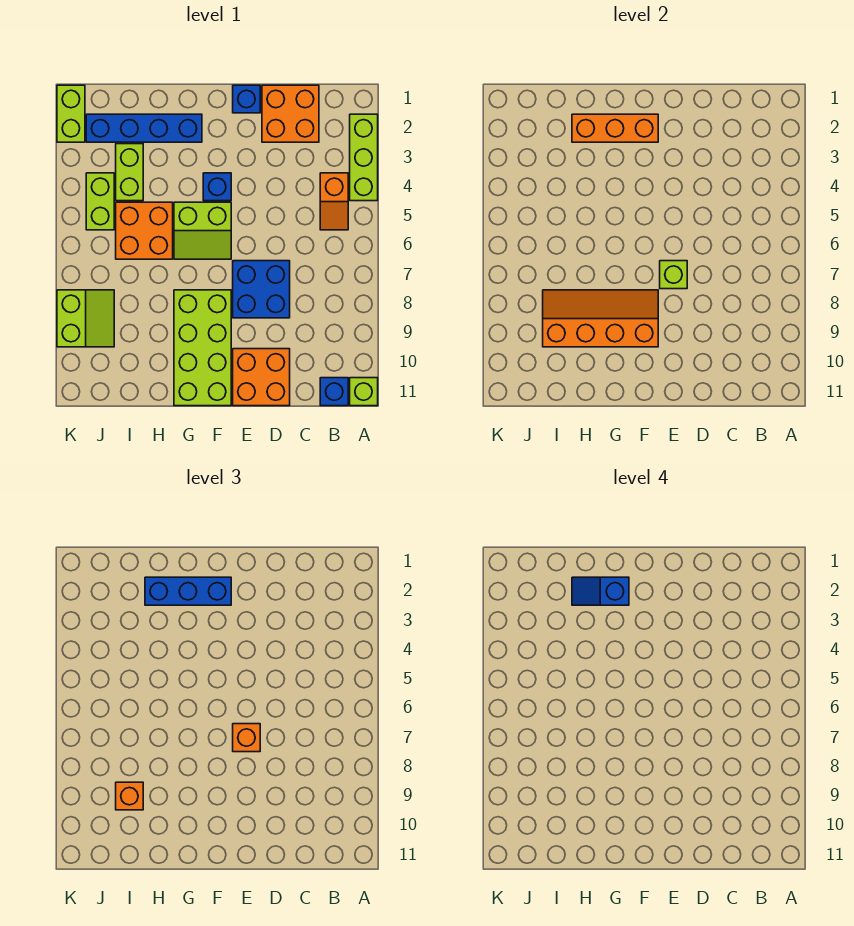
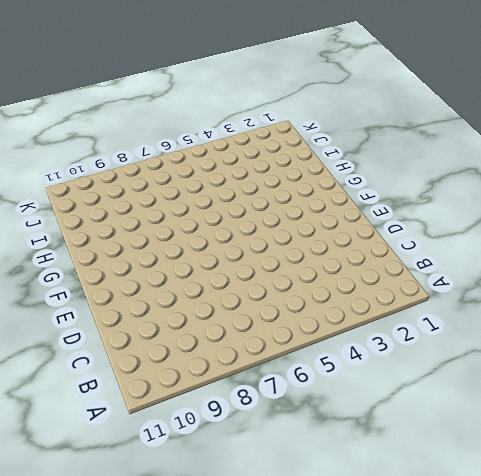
none -> lime 1x3 brick [350,114,378,201]
none -> lime 1x1 brick [350,378,378,406]
none -> orange 1x2 slope [320,173,348,230]

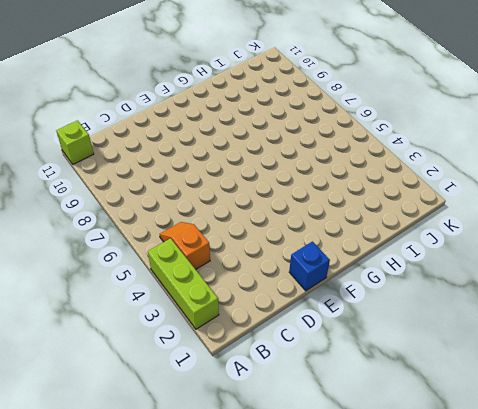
none -> blue 1x1 brick [320,378,348,406]
none -> orange 2x2 brick [262,85,319,142]
none -> blue 2x2 brick [233,261,290,318]

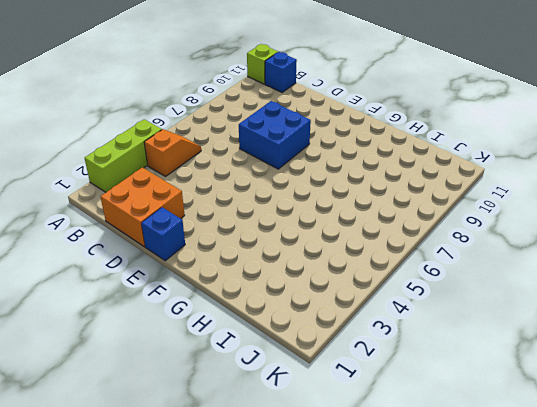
none -> orange 2x2 brick [233,349,290,406]
none -> blue 1x1 brick [203,173,231,201]
none -> lime 2x2 slope [174,202,231,259]

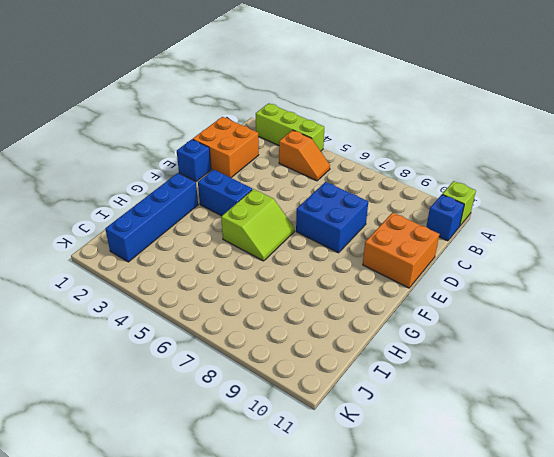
blue 1x2 brick [198,170,252,216] -> blue 1x1 brick [203,173,231,201]
none -> lime 2x4 brick [174,290,231,406]
none -> orange 2x2 brick [116,202,173,259]
none -> lime 1x2 brick [116,144,143,201]

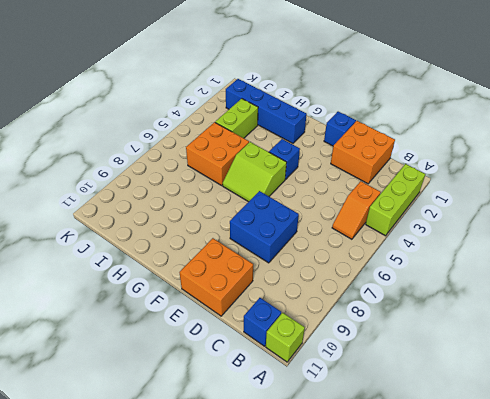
none -> lime 2x4 brick [174,290,231,406]
none -> lime 1x2 brick [86,173,114,230]
none -> lime 2x2 slope [57,290,114,347]

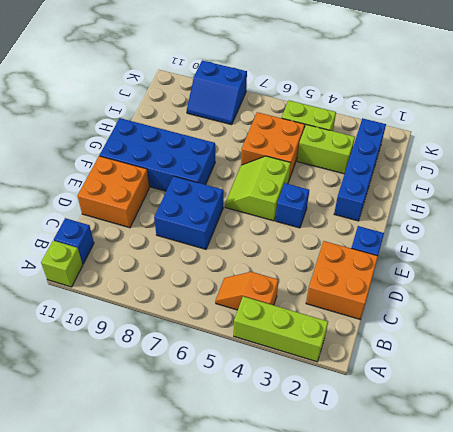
blue 2x4 brick [100,118,215,191] -> lime 2x4 brick [174,290,231,406]
blue 2x2 slope [187,60,247,125] -> lime 2x2 slope [57,290,114,347]
none -> lime 1x2 brick [57,85,85,142]
none -> lime 1x1 brick [660,261,687,289]
none -> orange 1x3 brick [572,114,658,142]

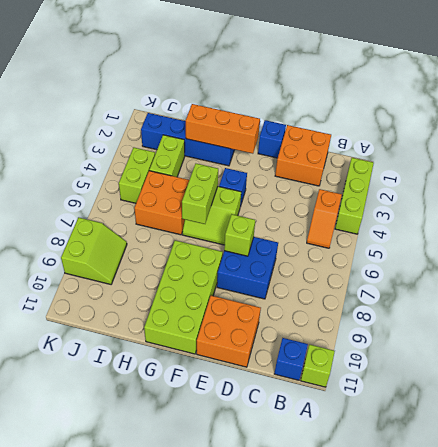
lime 1x2 brick [182,164,218,224] -> lime 1x2 brick moved to [57,85,85,142]
none -> orange 2x4 slope [543,290,658,347]
none -> orange 1x1 brick [233,724,260,752]
none -> blue 1x3 brick [145,577,231,605]

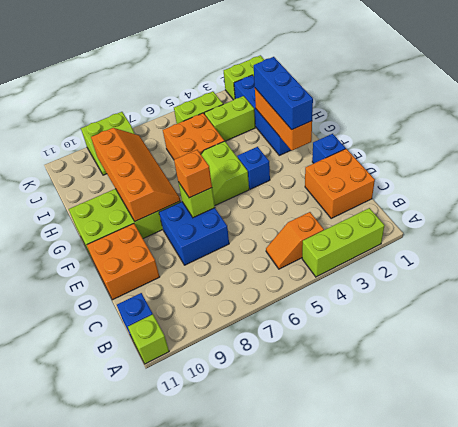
none -> orange 1x1 brick [116,782,143,810]
none -> blue 1x2 slope [572,577,629,605]

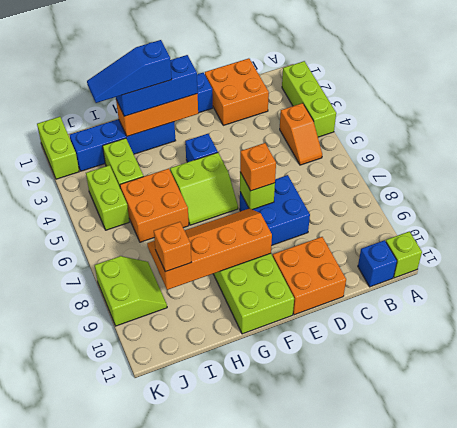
blue 1x3 slope [87,40,172,103] -> blue 1x2 slope [572,577,629,605]

